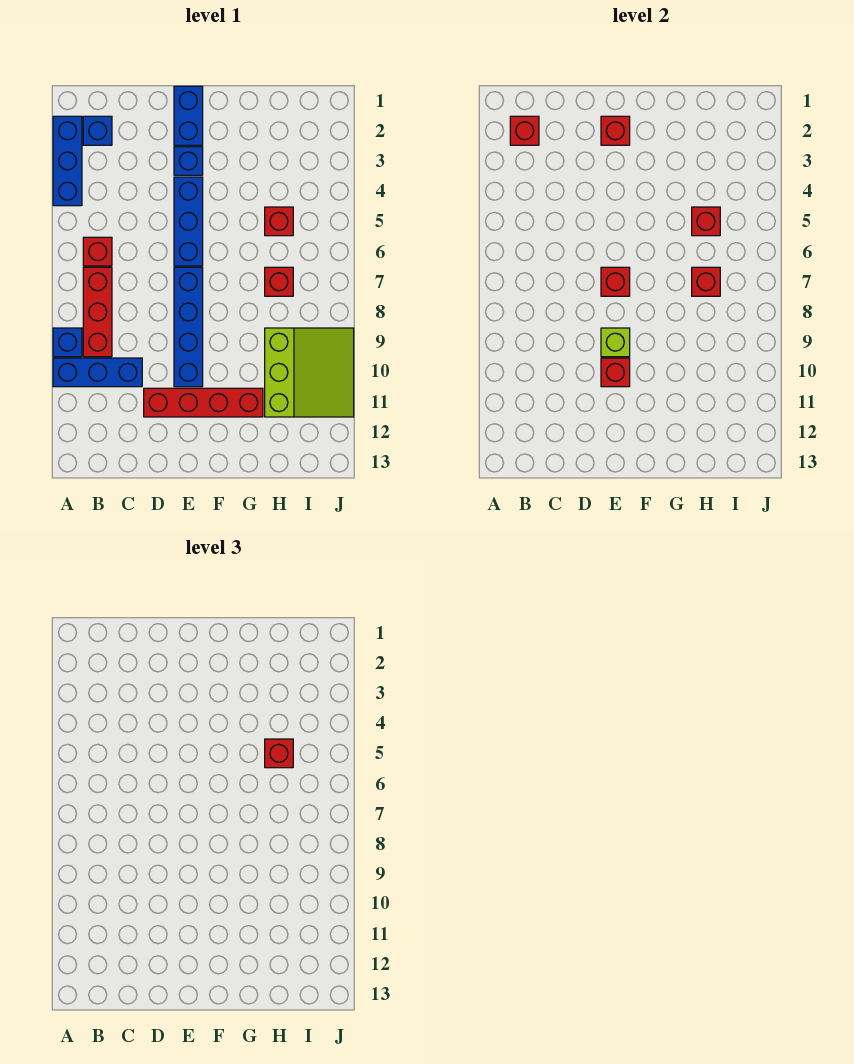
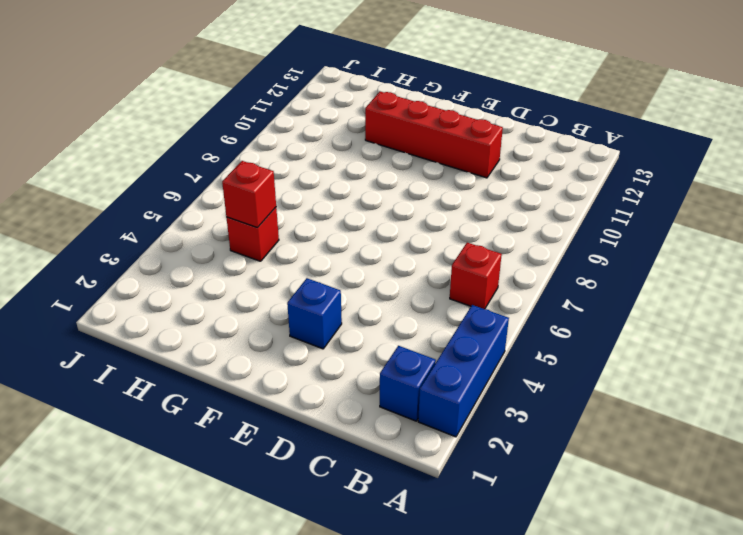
none -> blue 1x1 brick [53,328,82,357]
none -> blue 1x3 brick [53,358,142,387]
none -> red 1x3 brick [83,267,112,357]

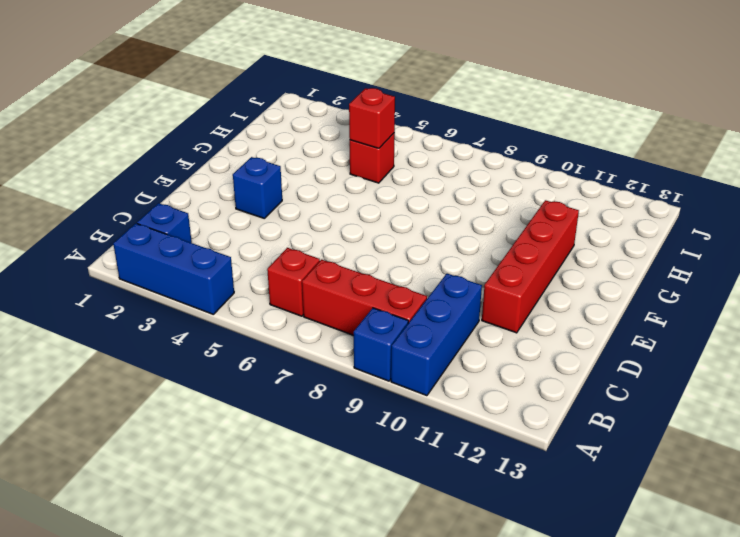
none -> blue 1x2 brick [174,86,203,145]
none -> blue 1x3 brick [174,177,203,266]
none -> blue 1x4 brick [174,267,203,387]

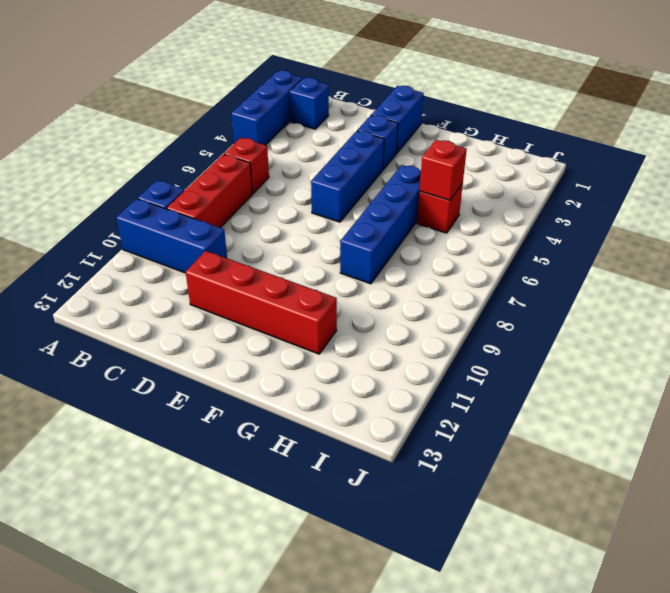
blue 1x4 brick [340,165,421,284] -> blue 1x4 brick moved to [174,267,203,387]
none -> red 1x1 brick [265,267,293,296]
none -> lime 3x3 slope [265,328,354,417]
none -> red 1x1 brick [510,116,539,145]

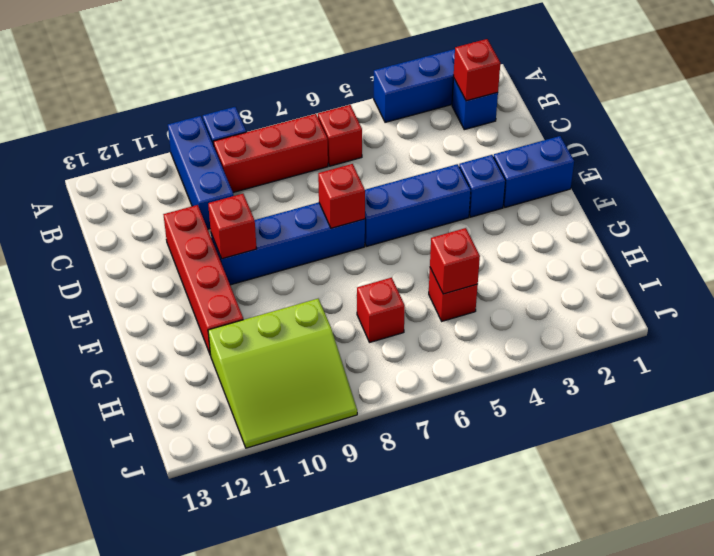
none -> red 1x1 brick [601,116,630,145]
none -> lime 1x1 brick [601,328,630,357]
none -> red 1x1 brick [692,267,720,296]

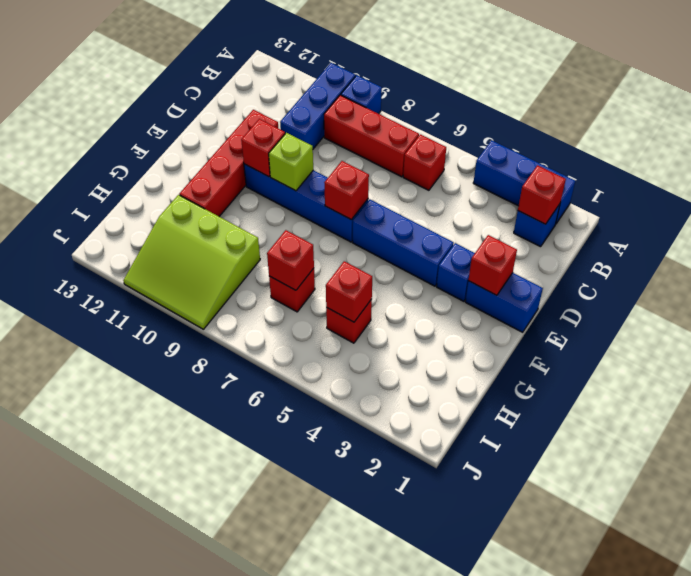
none -> red 1x1 brick [265,739,293,768]

